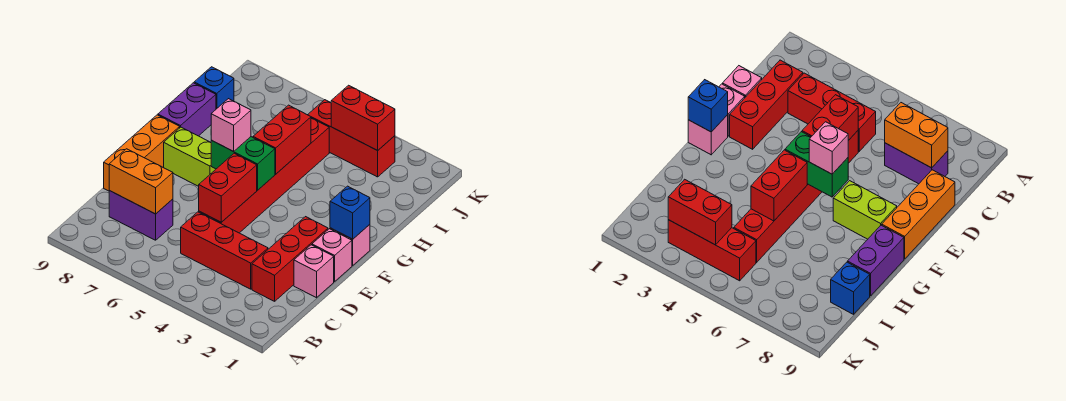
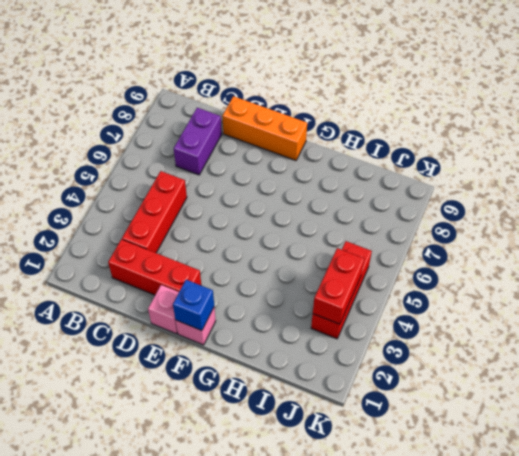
none -> pink 1x1 brick [294,245,334,298]
none -> red 1x6 brick [199,118,329,233]
none -> lime 1x2 brick [164,127,216,186]

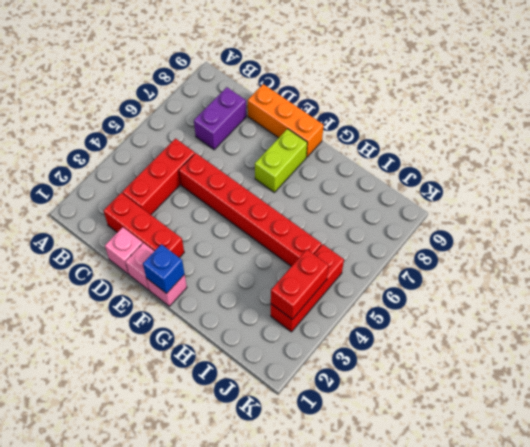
none -> purple 1x2 brick [158,83,216,136]
none -> blue 1x1 brick [194,67,234,109]
none -> orange 1x2 brick [109,149,173,214]

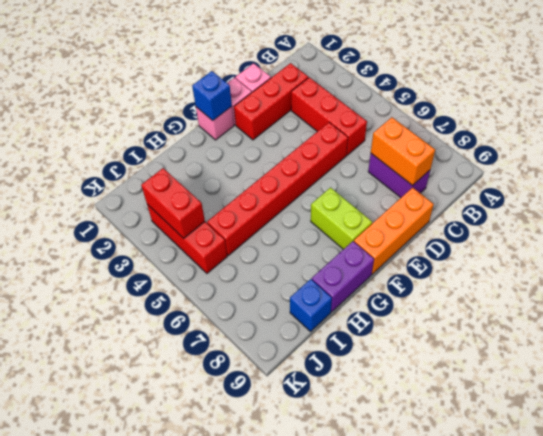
none -> red 1x2 brick [199,153,257,222]
none -> green 1x2 brick [211,137,275,190]
none -> red 1x2 brick [253,105,311,174]

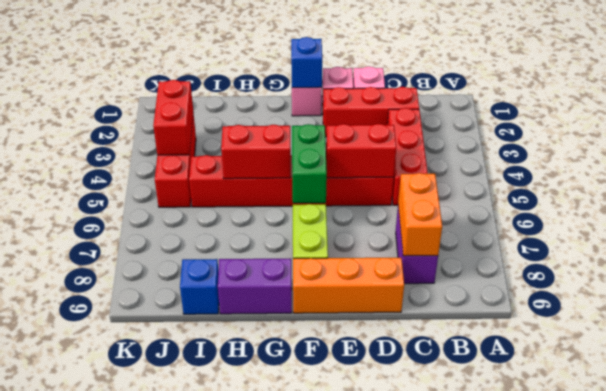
none -> pink 1x1 brick [211,99,251,151]

